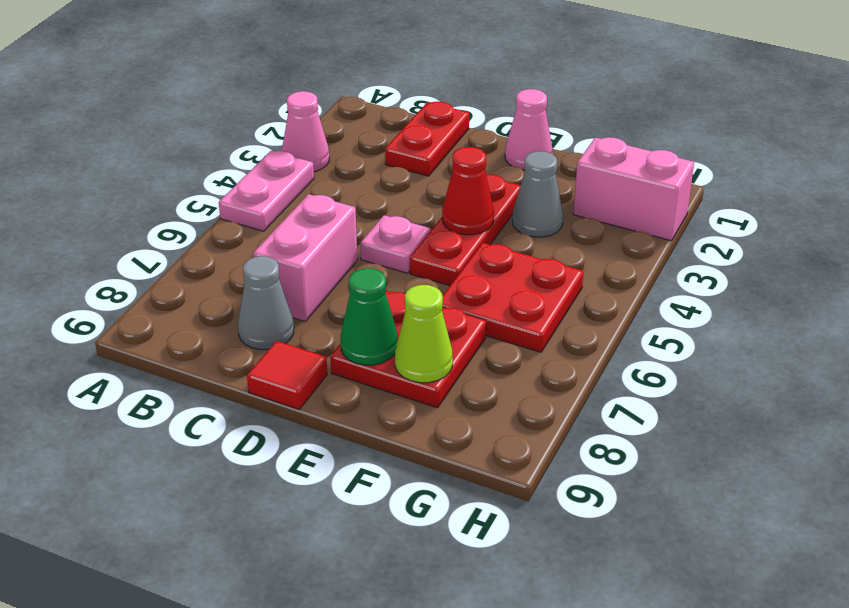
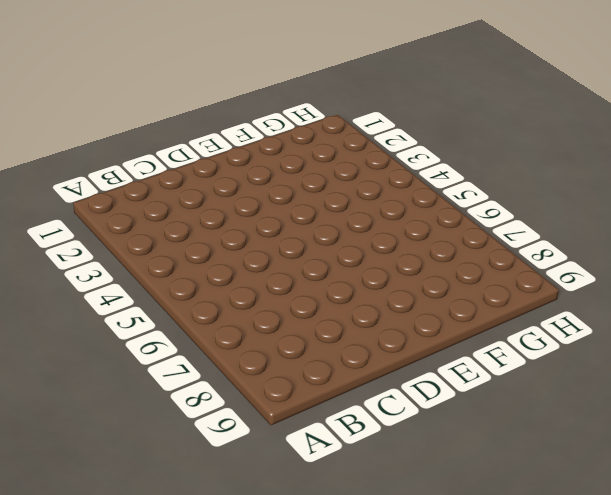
none -> pink 1x1 cone [282,91,329,172]
none -> pink 1x2 plate [219,151,314,231]
none -> red 1x2 plate [385,102,469,176]

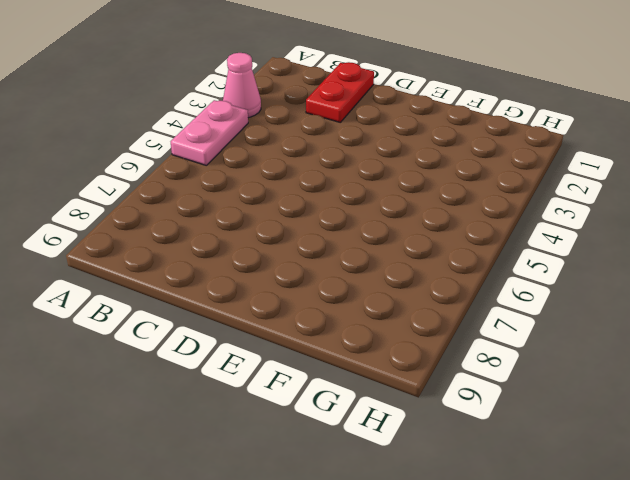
none -> pink 1x2 brick [253,194,357,321]
none -> grey 1x1 cone [238,256,294,350]
none -> pink 1x1 plate [360,215,430,273]

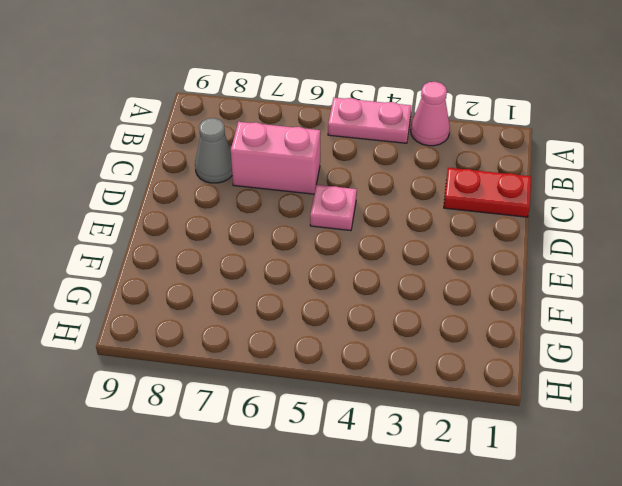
none -> red 1x1 tile [247,341,327,409]
none -> pink 1x1 cone [505,89,553,170]
none -> red 1x3 plate [410,174,521,286]

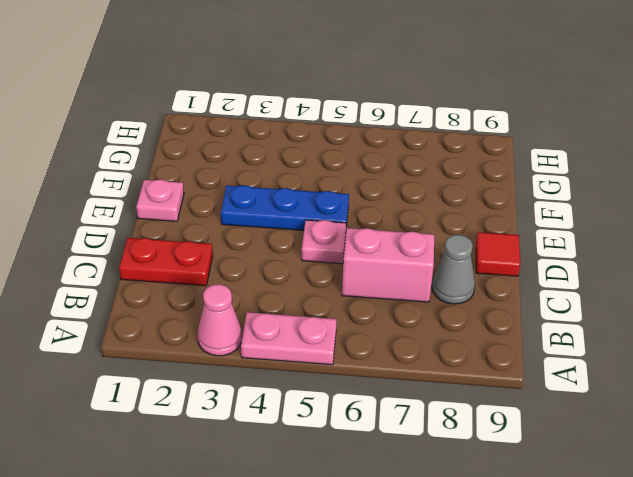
pink 1x1 plate [136,179,184,221] -> pink 1x1 cone [505,89,553,170]
blue 1x3 plate [221,185,349,230] -> red 1x3 plate [410,174,521,286]
none -> red 2x2 plate [331,290,486,408]
none -> grey 1x1 cone [512,151,563,237]
none -> red 2x2 plate [443,243,584,352]

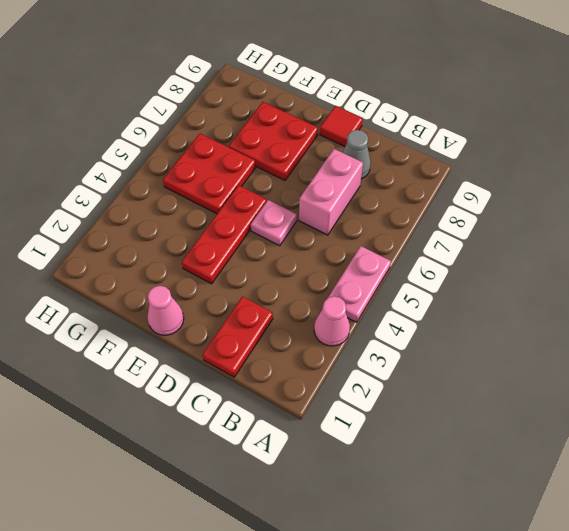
none -> grey 1x1 cone [512,151,563,237]
none -> pink 1x2 brick [573,137,694,241]
none -> red 1x1 cone [442,147,494,235]

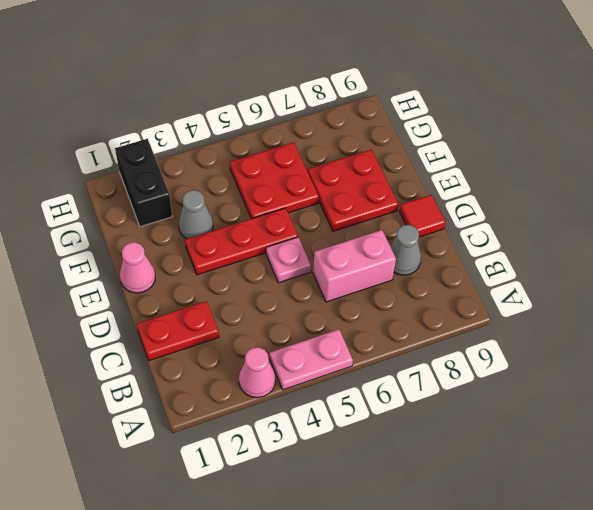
black 1x2 brick [115,139,172,227] -> pink 1x2 brick [573,137,694,241]
none -> red 1x1 cone [442,147,494,235]
none -> green 1x1 cone [340,268,398,365]
none -> lime 1x1 cone [395,285,453,383]

